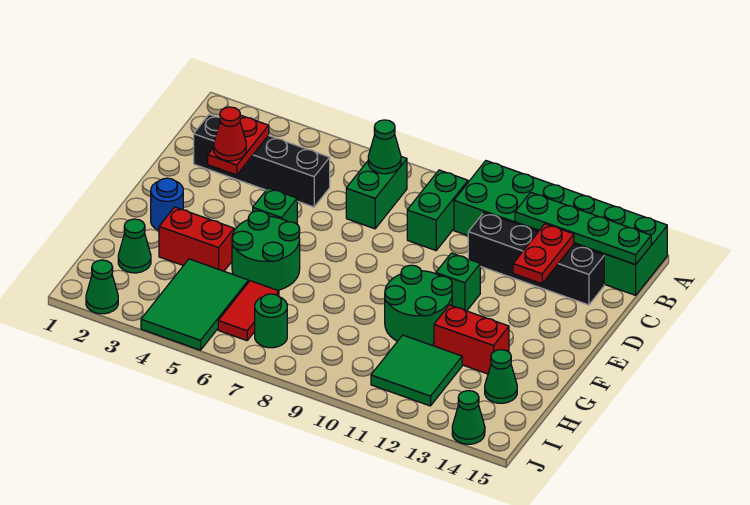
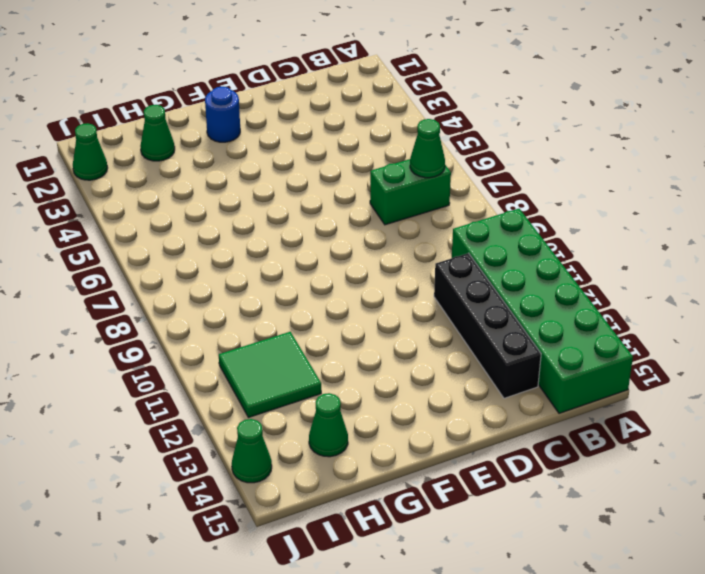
none -> green 1x2 brick [407,170,468,250]
none -> black 1x4 brick [194,114,330,207]
none -> green 1x1 brick [253,188,297,224]

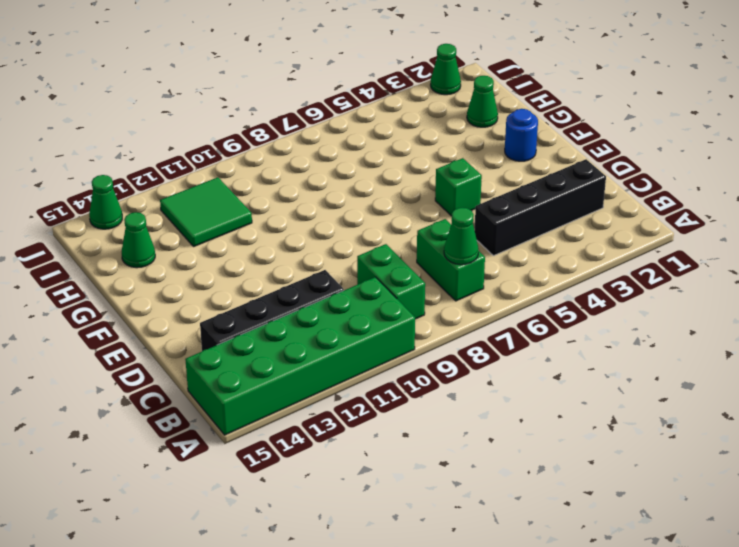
none -> green 1x1 brick [436,253,480,311]
none -> green 2x2 round brick [232,211,300,290]
none -> green 2x2 round brick [385,265,452,345]

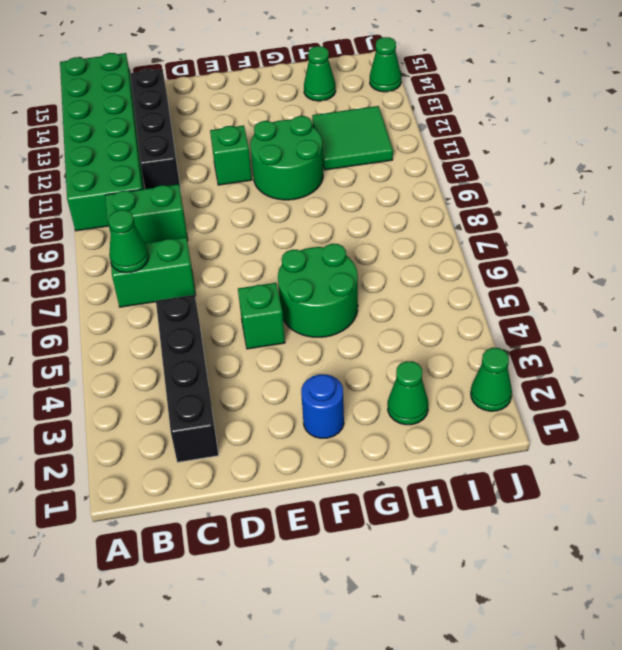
none -> red 1x2 brick [159,207,234,271]
none -> red 1x2 brick [434,305,509,374]
none -> green 2x3 tile [141,259,248,350]

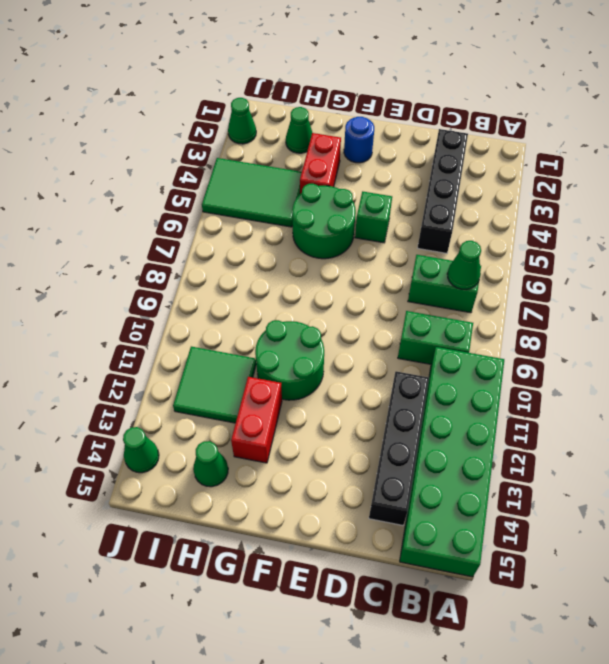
none -> green 1x1 brick [436,253,480,311]
none -> red 1x2 tile [218,281,279,341]
none -> green 1x1 round brick [255,294,287,348]

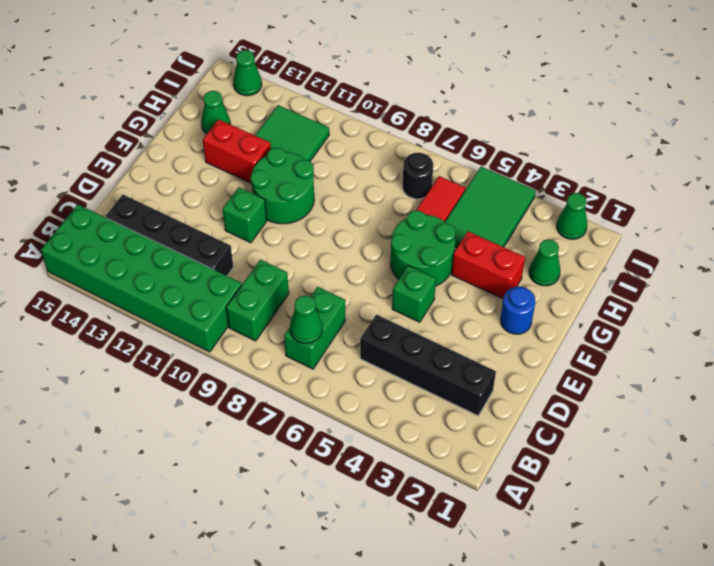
black 1x1 round brick [402,153,433,199] -> green 1x1 round brick [255,294,287,348]
none -> green 1x4 plate [515,192,651,265]
none -> red 1x2 plate [208,115,269,175]
none -> red 1x2 plate [513,224,574,284]

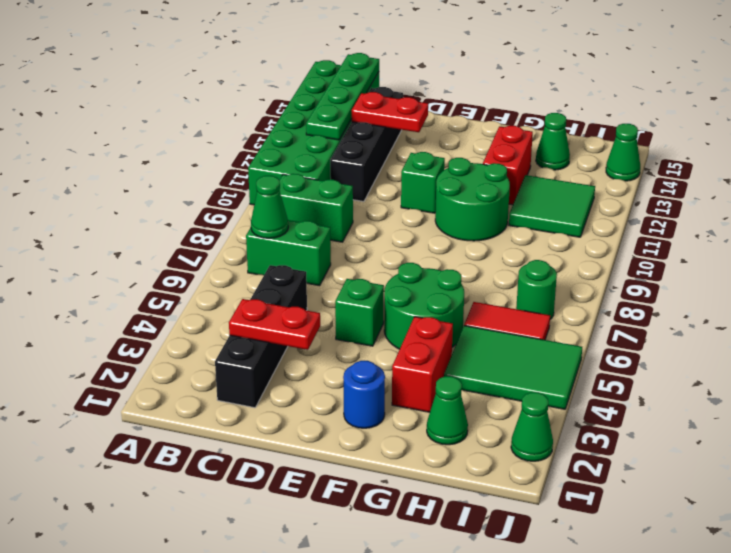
none -> red 1x1 cone [214,107,246,161]

